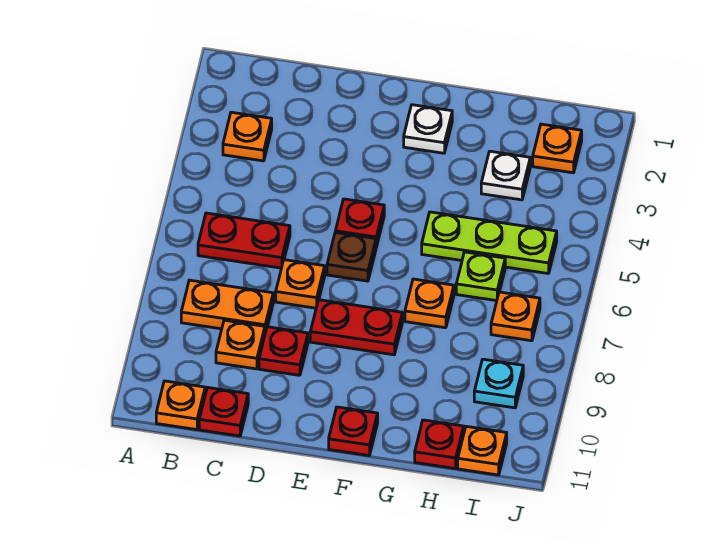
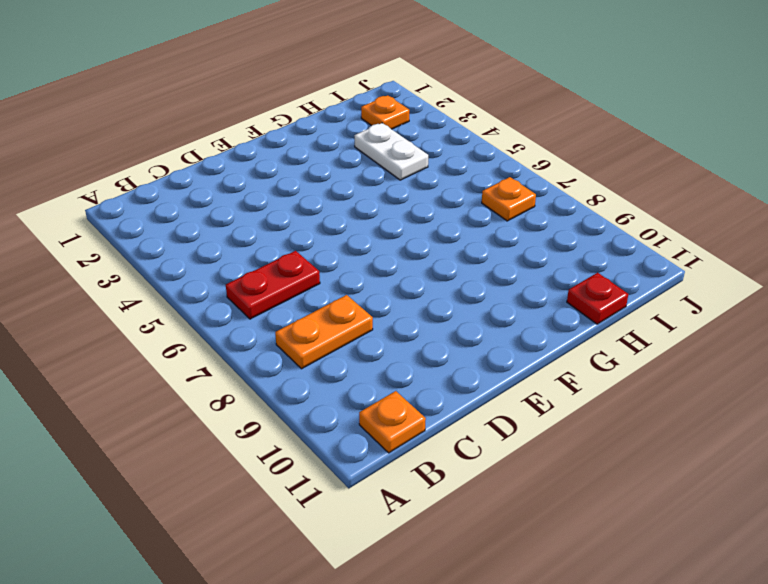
white 1x2 plate [354,123,428,180] -> white 1x1 plate [481,151,530,200]
none -> orange 1x1 plate [223,112,272,161]
none -> orange 1x1 plate [216,320,265,369]
none -> red 1x1 plate [199,387,248,436]

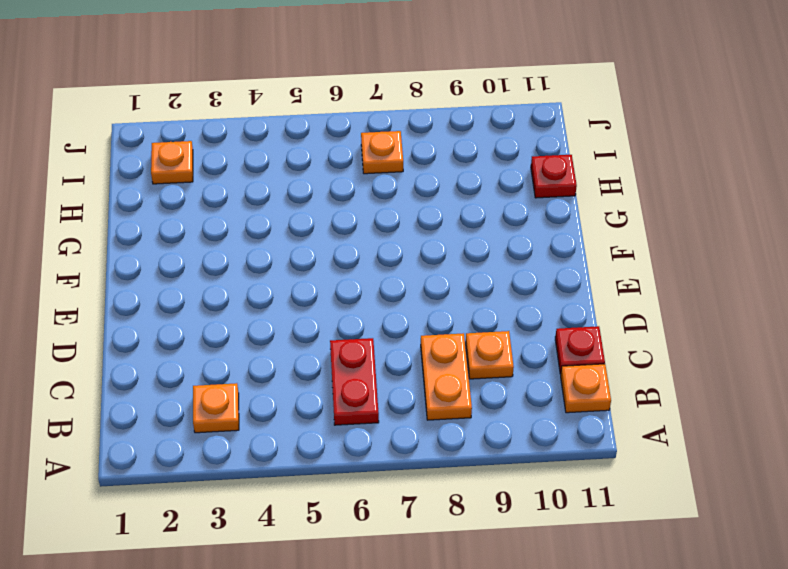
none -> orange 1x1 plate [276,260,325,308]
none -> red 1x1 plate [259,327,308,375]
none -> red 1x1 plate [335,199,384,247]

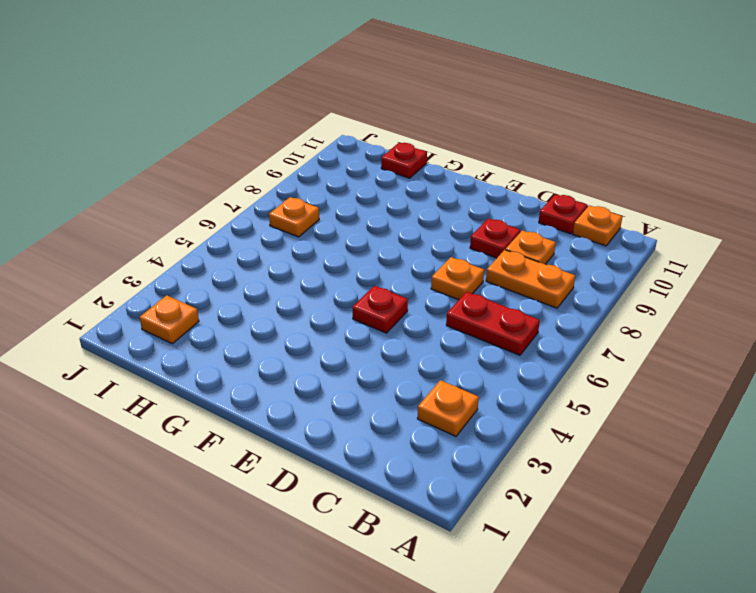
none -> brown 1x1 plate [327,233,376,281]
none -> red 1x2 plate [310,300,402,355]
none -> white 1x1 plate [404,105,452,153]

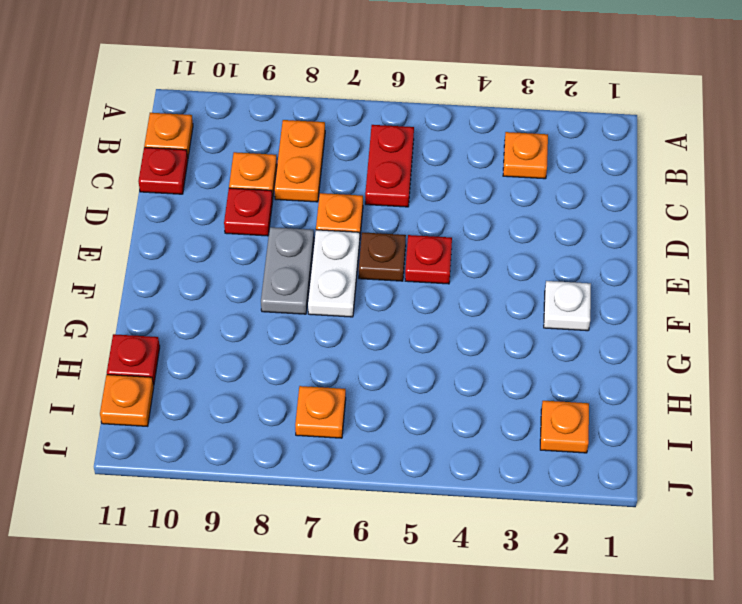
white 1x2 plate [308,230,360,317] -> none
grey 1x2 plate [261,227,314,314] -> red 1x2 plate [310,300,402,355]
none -> red 1x1 plate [329,407,378,456]
none -> lime 1x3 plate [422,212,557,274]
none -> orange 1x1 plate [405,279,454,328]

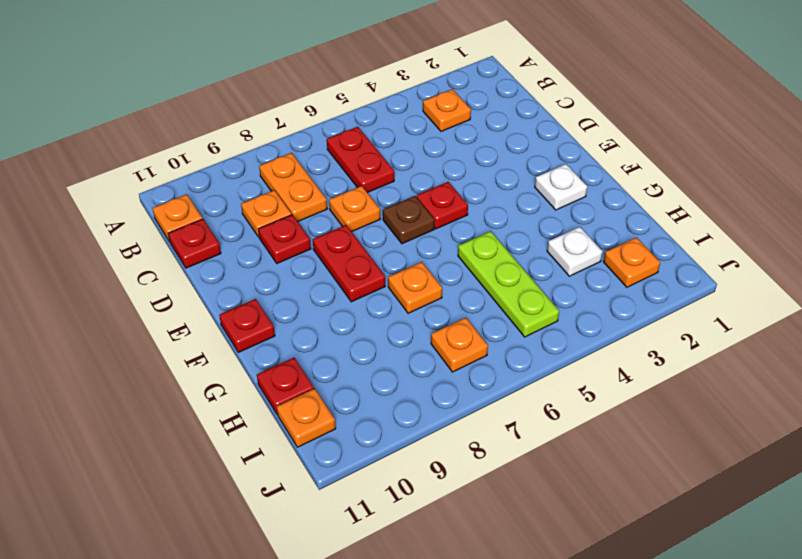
none -> lime 1x1 plate [456,252,505,301]
none -> cyan 1x1 plate [474,359,523,408]

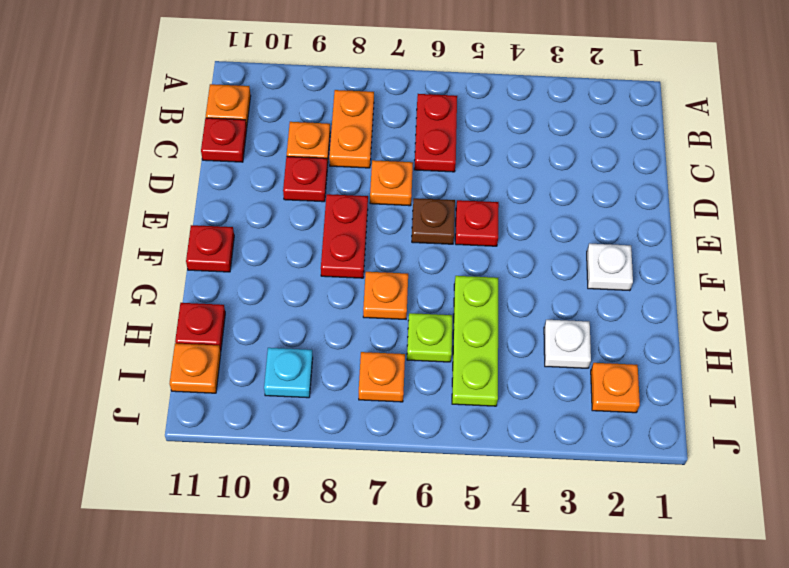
none -> orange 1x1 plate [223,112,272,161]

